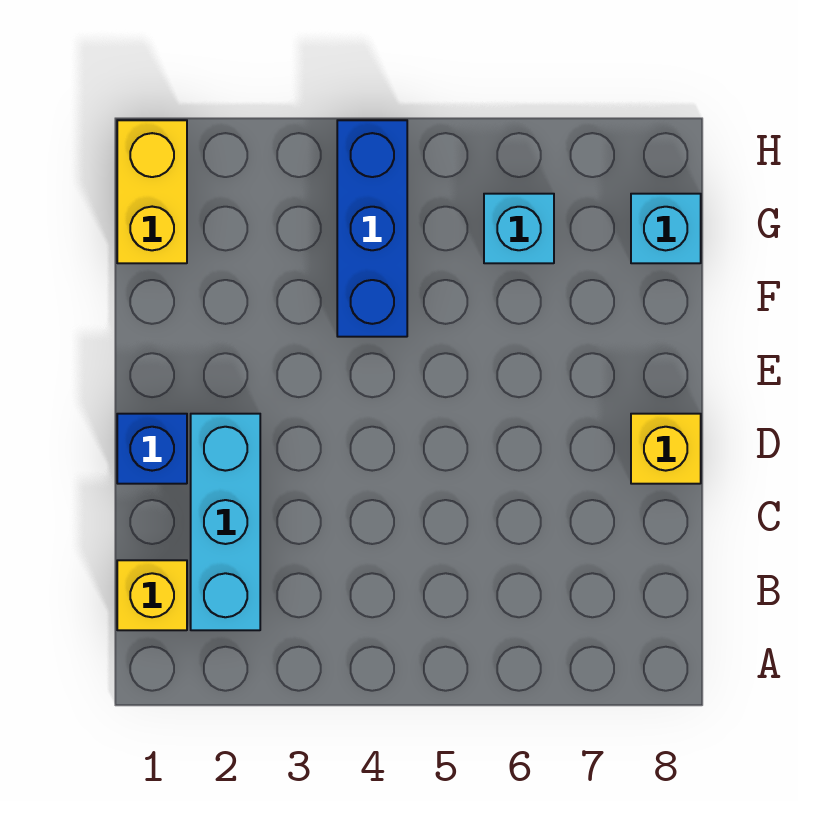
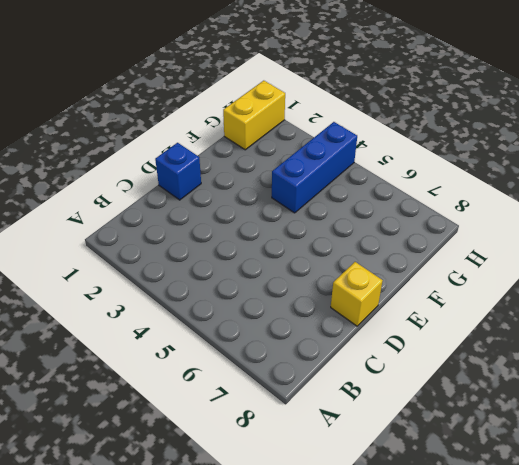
none -> yellow 1x1 brick [117,560,187,630]
none -> cyan 1x3 brick [191,414,260,630]

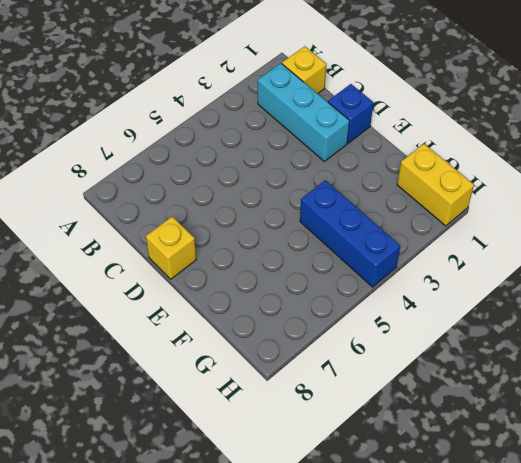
none -> cyan 1x1 brick [484,194,554,263]
none -> cyan 1x1 brick [631,194,701,263]

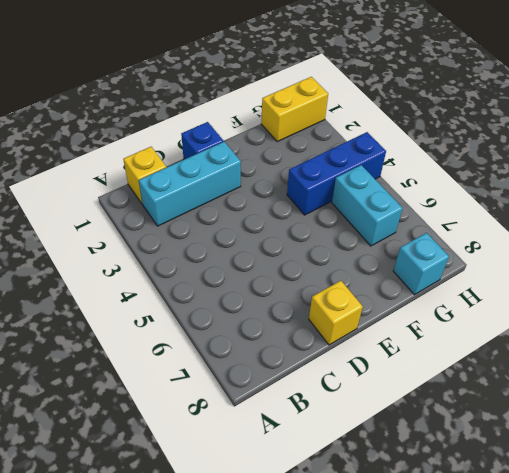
cyan 1x2 brick [332,165,403,246] -> cyan 1x1 brick [484,194,554,263]

